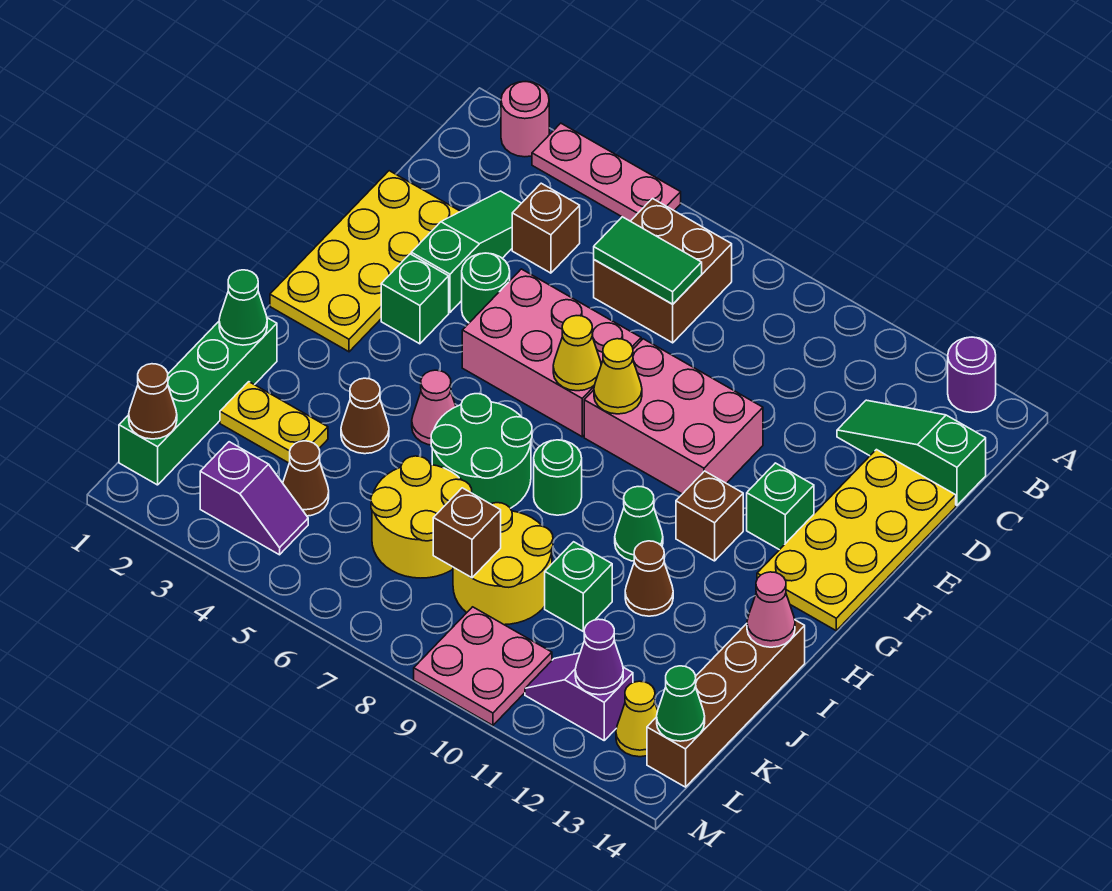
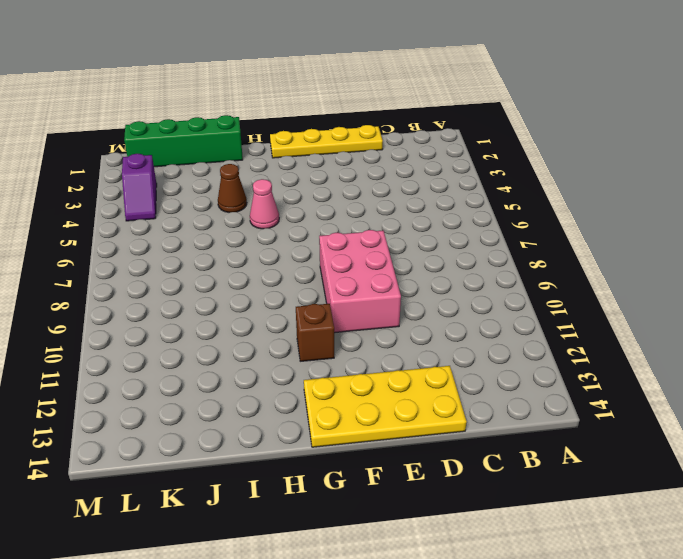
yellow 1x4 plate [270,125,383,158] -> yellow 2x4 plate [270,171,460,352]
none -> pink 1x1 round brick [501,82,549,157]
none -> pink 1x3 plate [532,123,681,221]
none -> purple 1x1 round brick [948,337,996,412]
none -> brown 2x2 brick [594,199,732,343]

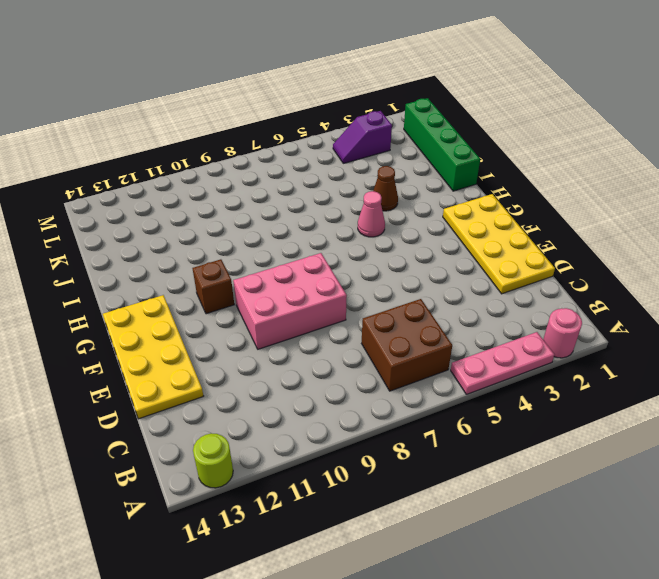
lime 1x1 round brick [193,433,233,488] -> purple 1x1 round brick [948,337,996,412]
none -> green 1x3 slope [411,191,521,312]
none -> brown 1x1 brick [512,183,580,273]
none -> green 1x3 slope [837,400,986,505]
none -> green 1x1 round brick [462,253,510,323]

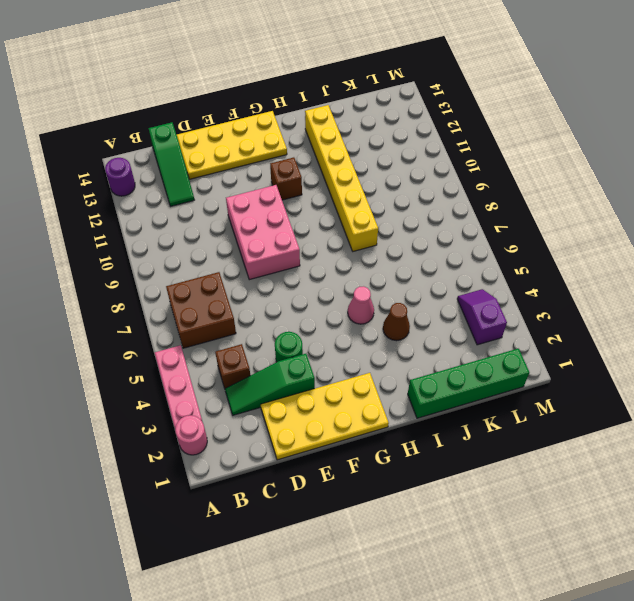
yellow 1x6 brick [305,105,378,251] -> brown 1x1 cone [625,541,673,616]
none -> pink 2x3 brick [462,269,641,437]
none -> green 1x1 brick [381,254,449,344]
none -> green 1x1 brick [747,463,814,550]
none -> green 2x2 round brick [431,394,532,508]

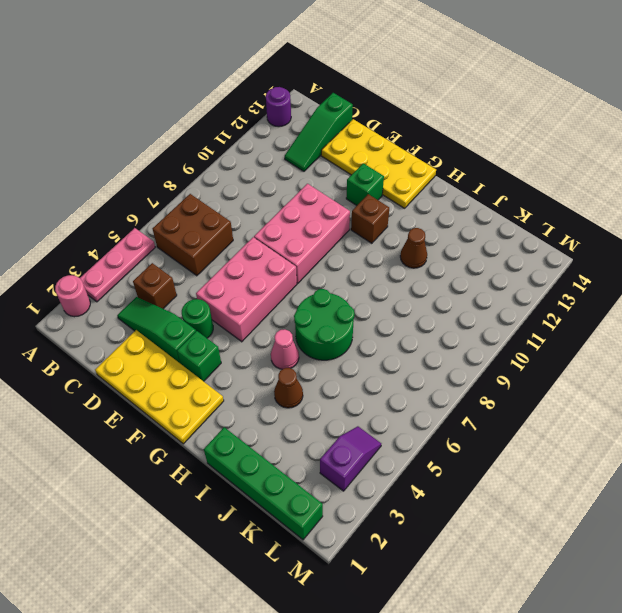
none -> green 1x1 round brick [534,440,582,515]
none -> green 1x1 cone [615,487,663,561]
none -> brown 1x4 brick [647,620,805,787]
none -> yellow 1x2 plate [220,382,328,463]

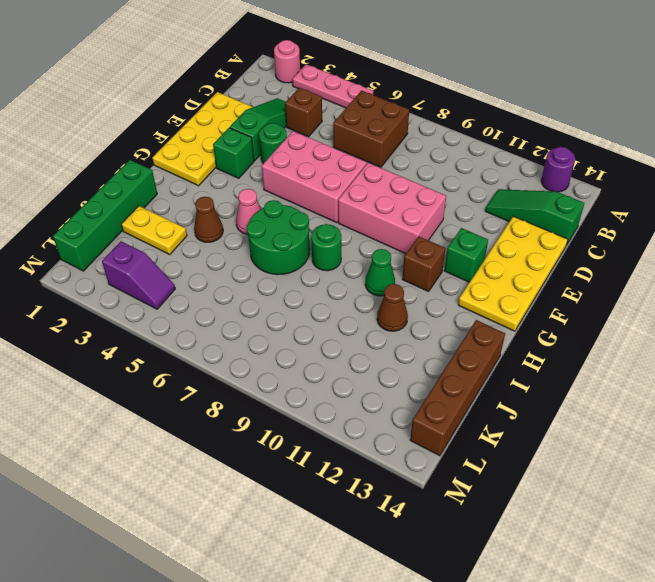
none -> yellow 2x2 round brick [371,456,472,578]
none -> yellow 2x2 round brick [453,503,553,625]
none -> green 1x1 brick [545,542,612,631]
none -> brown 1x1 cone [283,441,329,516]

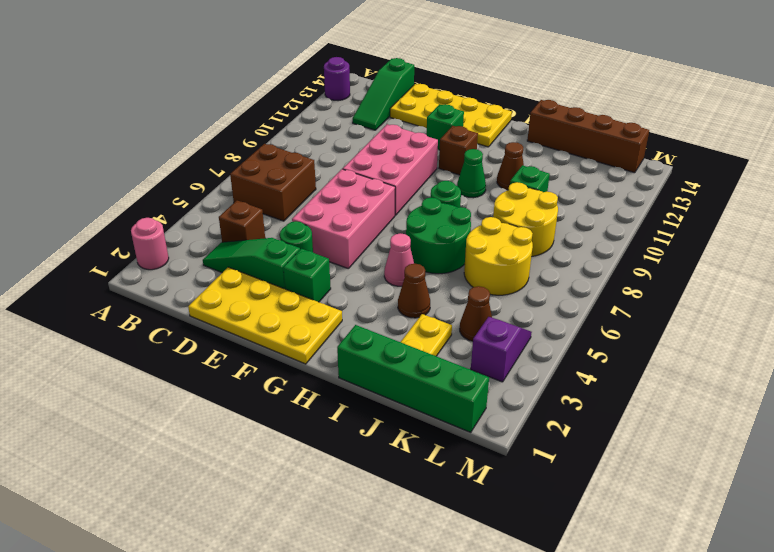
none -> pink 1x3 plate [532,123,681,221]
none -> pink 2x2 plate [414,607,552,725]
none -> purple 1x2 slope [525,653,633,740]
none -> yellow 1x1 cone [616,681,658,757]

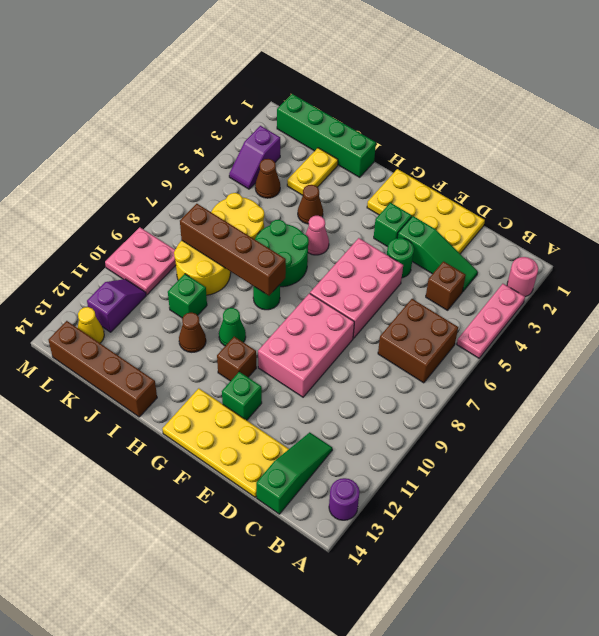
brown 1x4 brick [180,204,286,296] -> brown 1x1 brick [433,488,501,578]
none -> green 1x2 tile [594,217,702,304]
none -> yellow 1x1 cone [553,316,601,391]
none -> yellow 1x1 cone [594,339,642,414]
none -> green 1x1 cone [219,270,267,345]

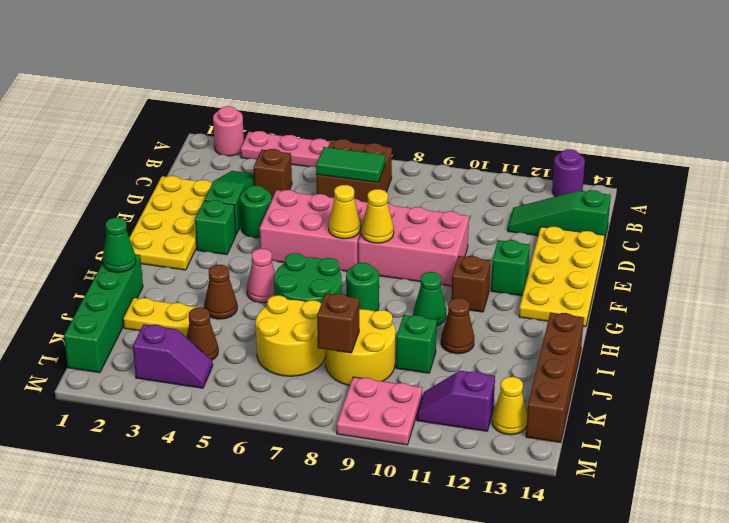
none -> pink 1x1 cone [747,572,795,647]
none -> brown 1x1 cone [129,364,177,439]
none -> purple 1x1 cone [575,619,623,695]
none -> green 1x1 cone [657,666,705,741]

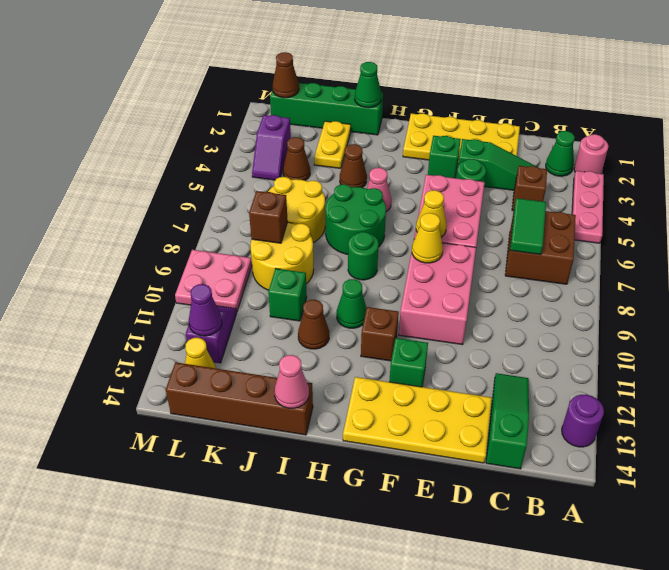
green 1x1 cone [546,131,575,176] -> green 1x1 cone moved to [657,666,705,741]

